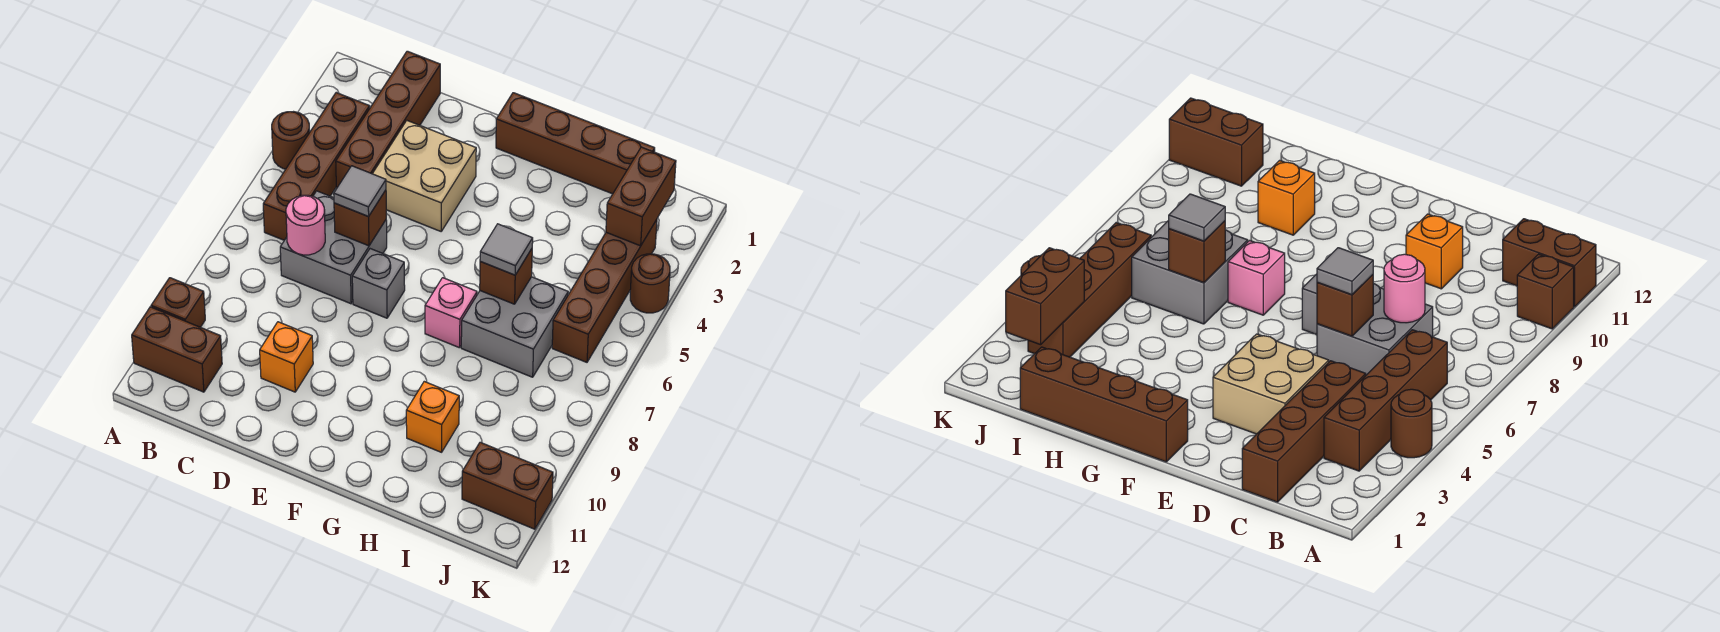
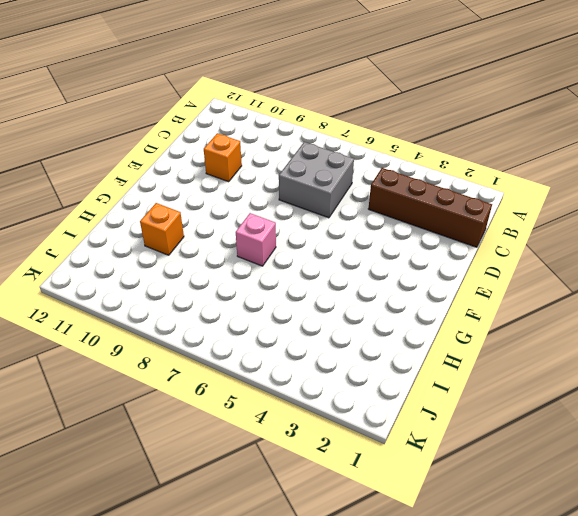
none -> brown 1x1 round brick [272,112,310,169]
none -> brown 1x1 brick [151,278,205,327]
none -> brown 1x2 brick [132,307,222,392]

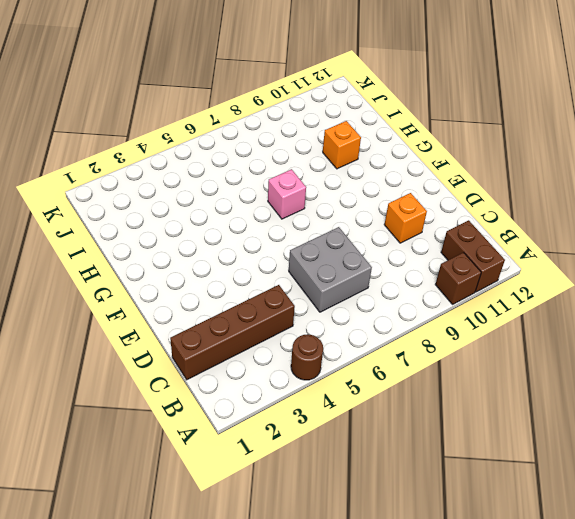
none -> brown 1x4 brick [263,93,370,240]
none -> tan 2x2 brick [373,121,476,231]
none -> grey 1x1 brick [352,249,405,318]

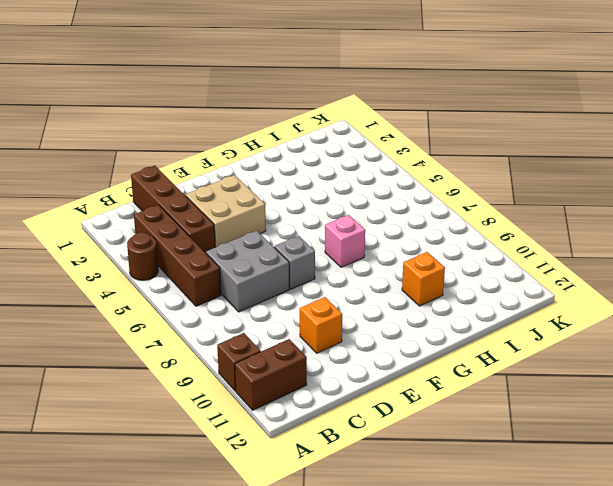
none -> brown 1x4 brick [496,93,655,194]
none -> grey 2x2 brick [461,277,568,377]
none -> brown 1x4 brick [552,220,657,362]

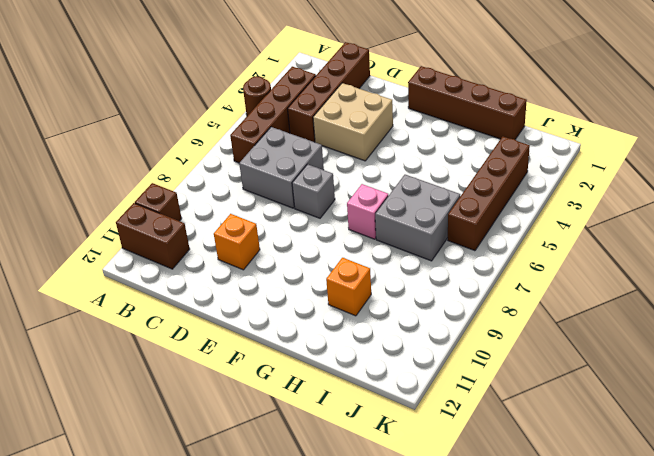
none -> brown 1x2 brick [462,442,553,529]
none -> brown 1x1 round brick [630,254,670,313]
none -> pink 1x1 round brick [286,195,325,255]

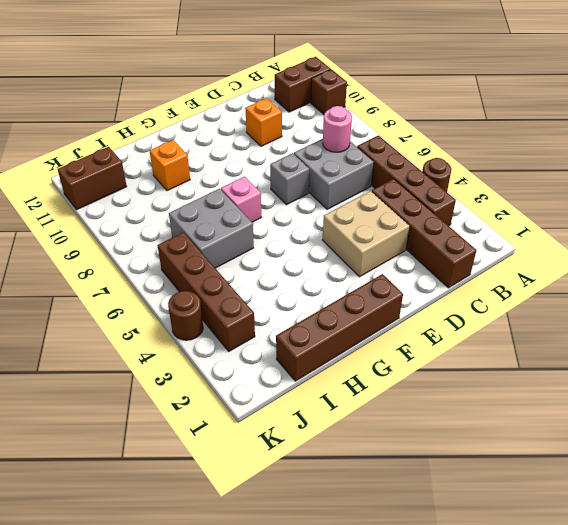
none -> brown 1x1 brick [334,190,386,246]
none -> brown 1x1 brick [480,249,532,304]
none -> brown 1x2 brick [606,147,676,246]

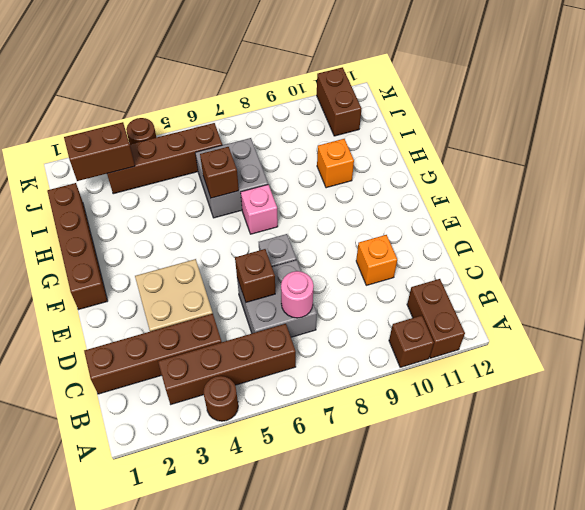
none -> grey 1x1 tile [334,166,386,217]
none -> grey 1x1 tile [480,224,533,275]

